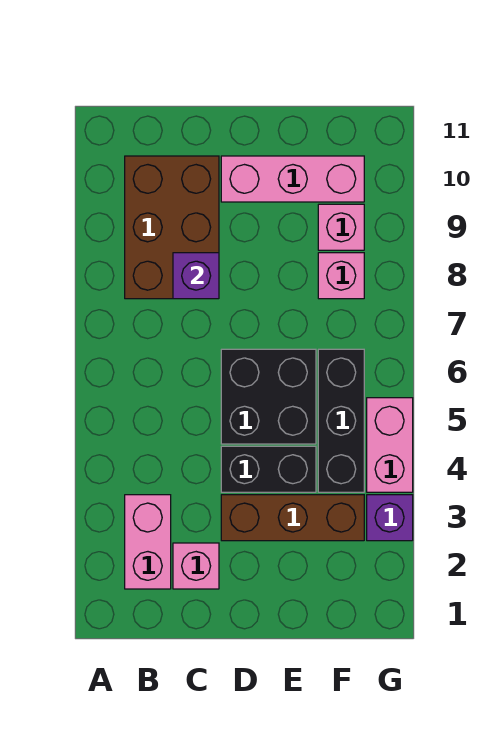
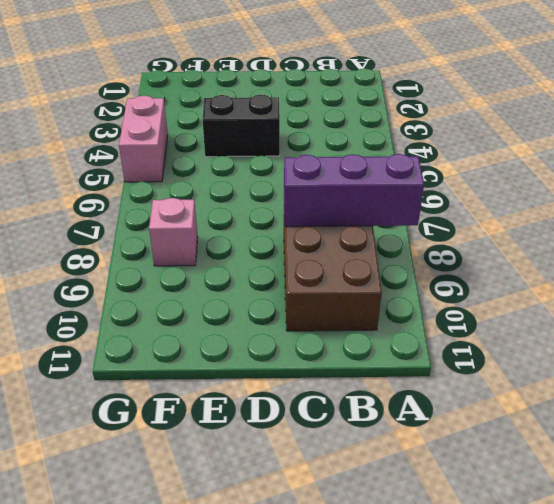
purple 1x3 brick [284,154,424,227] -> purple 1x1 brick [173,253,219,299]
none -> pink 1x2 brick [125,495,171,589]
none -> pink 1x1 brick [173,543,219,589]
none -> brown 1x3 brick [221,495,364,541]

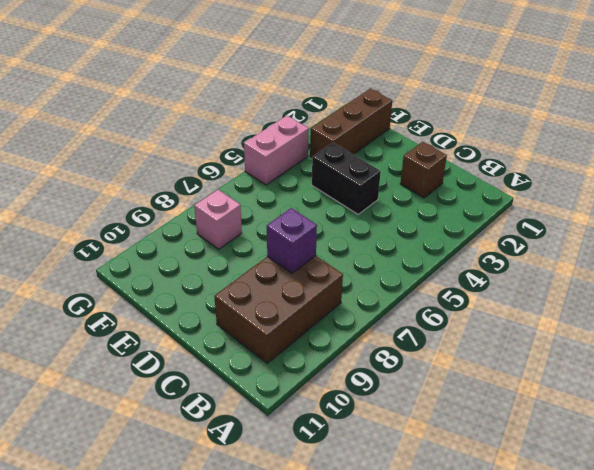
brown 1x1 brick [400,142,447,198] -> pink 1x1 brick [173,543,219,589]
brown 1x3 brick [310,89,392,157] -> brown 1x3 brick turned to [221,495,364,541]
none -> pink 1x2 brick [125,495,171,589]
none -> black 2x2 brick [221,349,316,444]
none -> pink 1x3 brick [221,156,364,202]

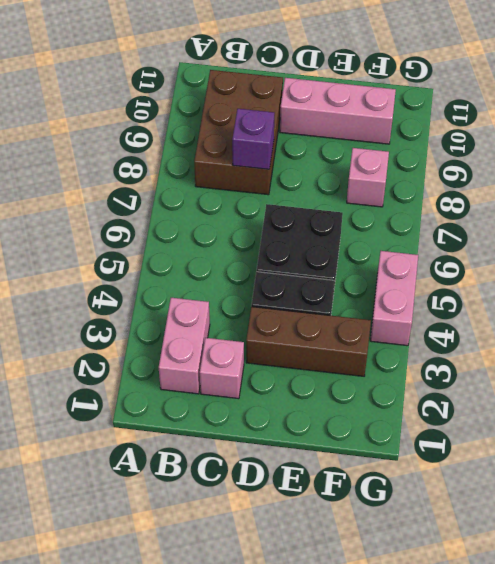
none -> black 1x3 brick [318,349,364,492]
none -> pink 1x1 brick [318,204,364,250]
none -> purple 1x1 brick [367,495,413,541]

